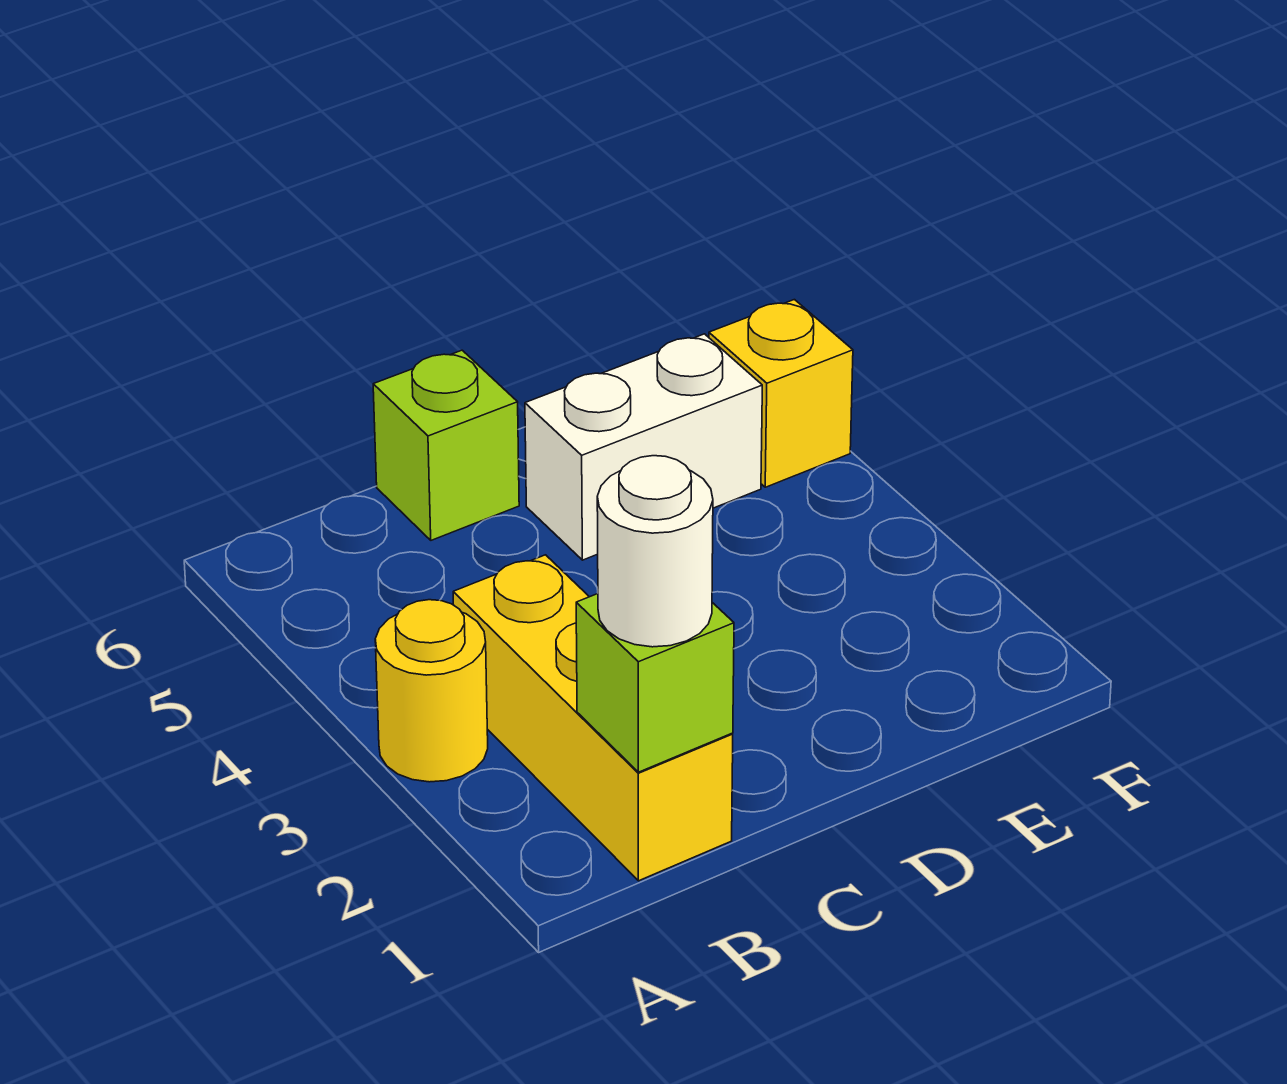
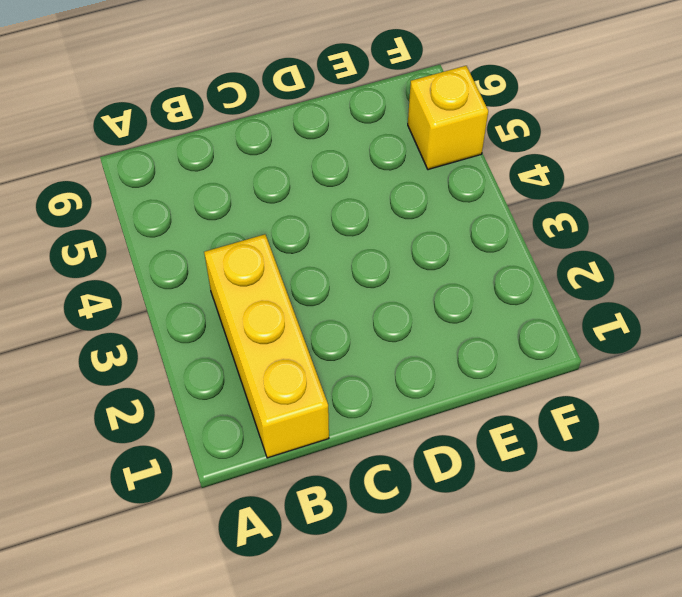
none -> yellow 1x1 round brick [375,600,488,782]
none -> lime 1x1 brick [373,350,519,540]

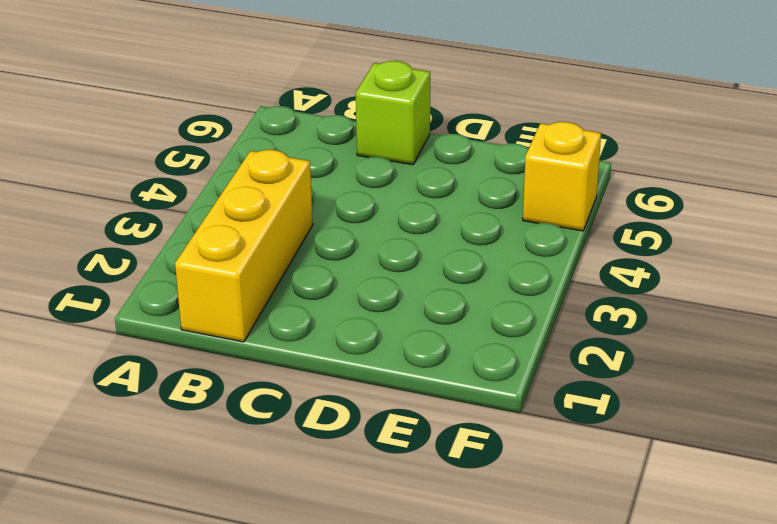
none -> yellow 1x1 round brick [375,600,488,782]
none -> white 1x2 brick [525,334,762,560]

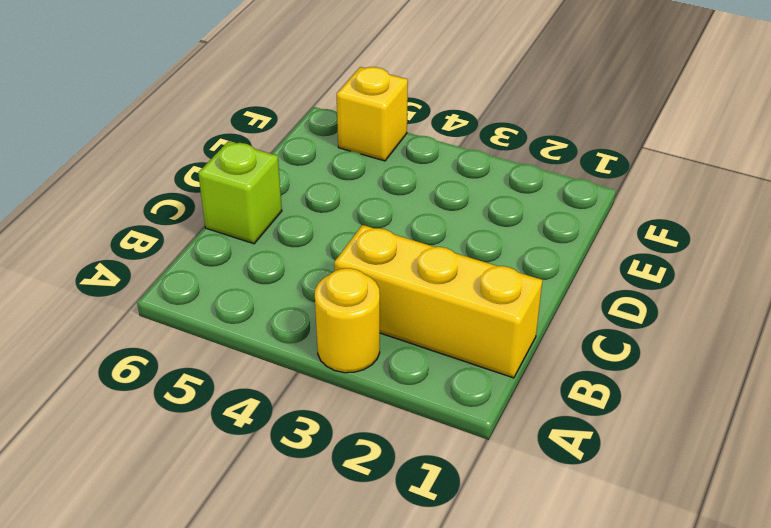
none -> white 1x2 brick [525,334,762,560]
none -> lime 1x1 brick [576,594,734,772]

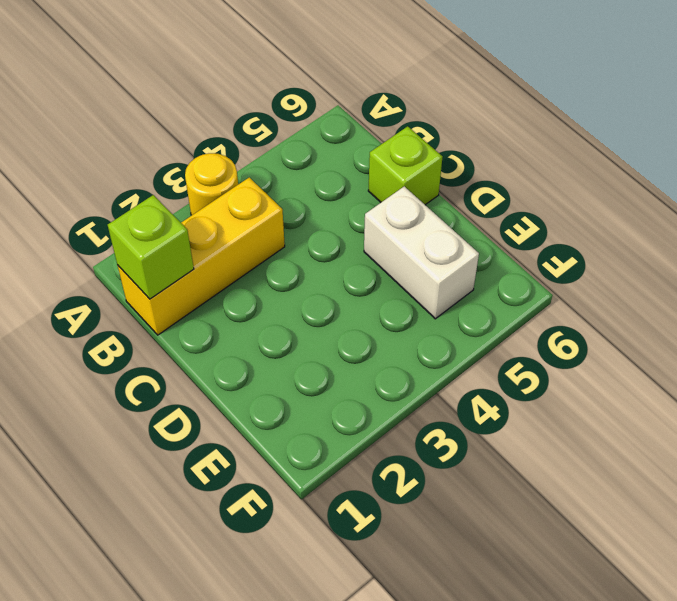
none -> yellow 1x1 brick [709,300,853,487]
none -> white 1x1 round brick [597,456,713,647]

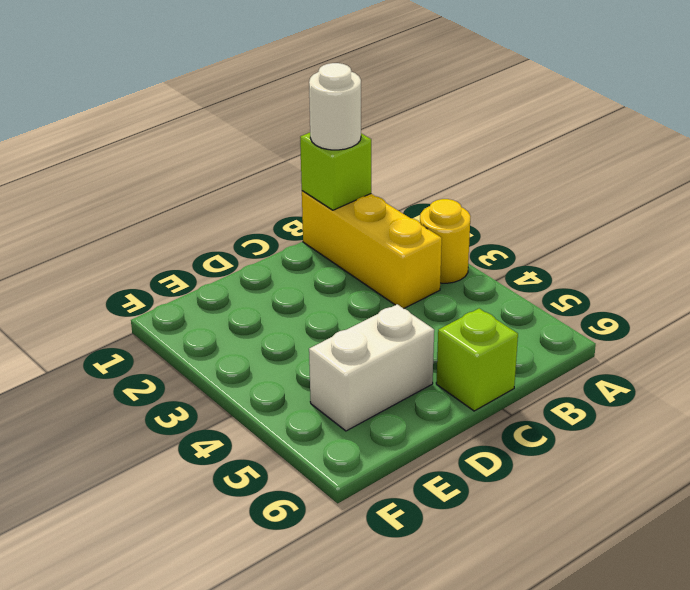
none -> yellow 1x1 brick [709,300,853,487]

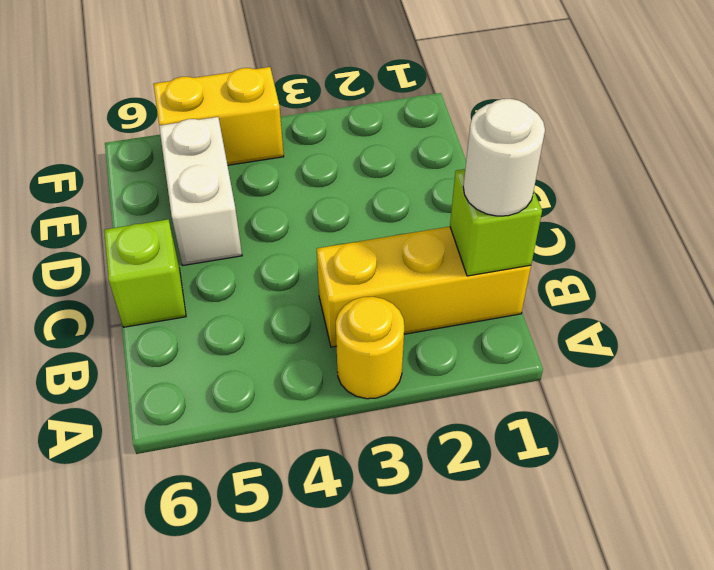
yellow 1x2 brick [154,67,284,165] -> yellow 1x1 brick [709,300,853,487]

